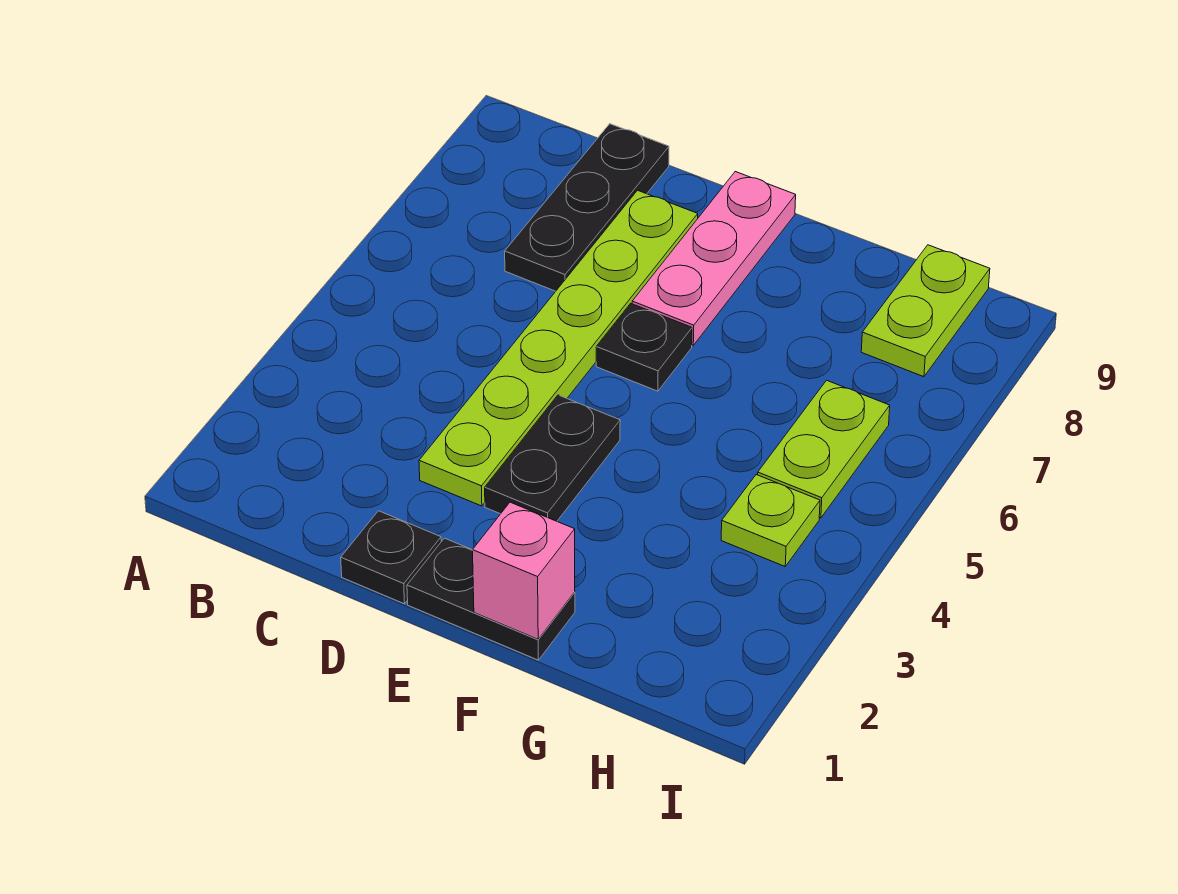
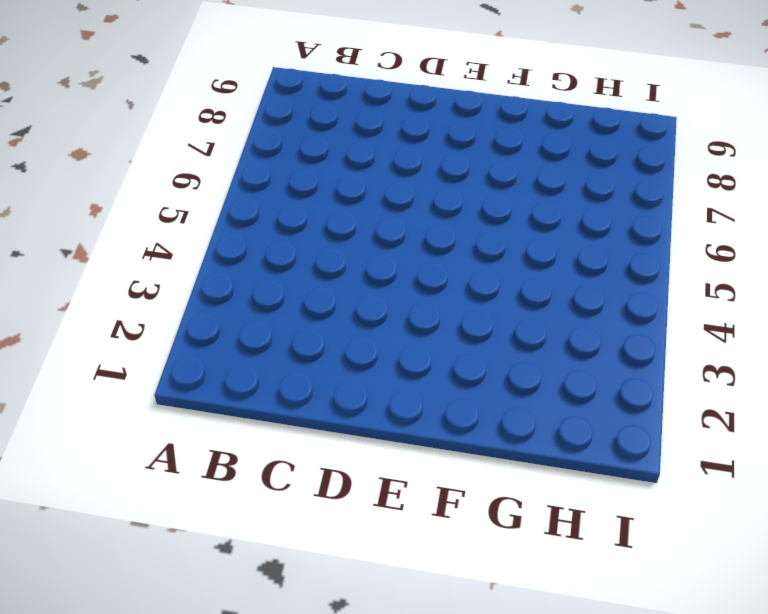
none -> black 1x3 plate [505,124,669,291]
none -> black 1x1 plate [341,511,441,604]

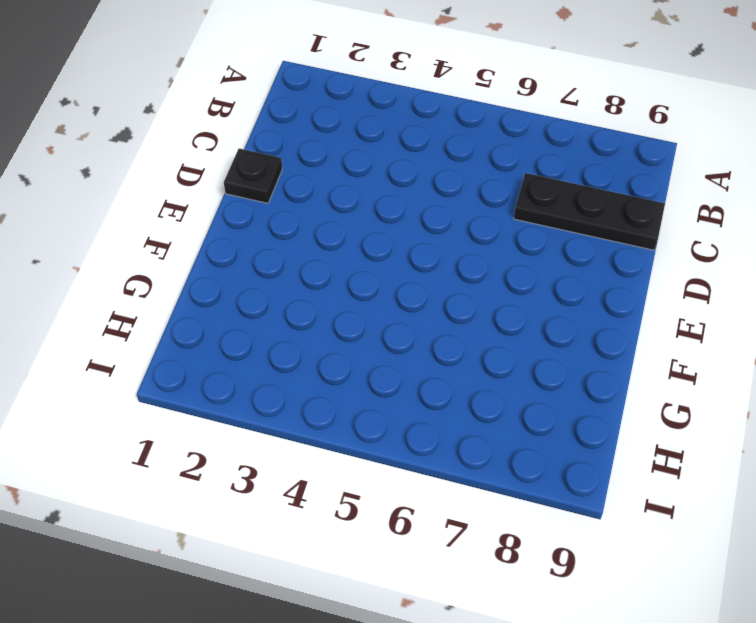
none -> lime 1x6 plate [419,190,698,506]
none -> black 1x2 plate [407,538,575,660]

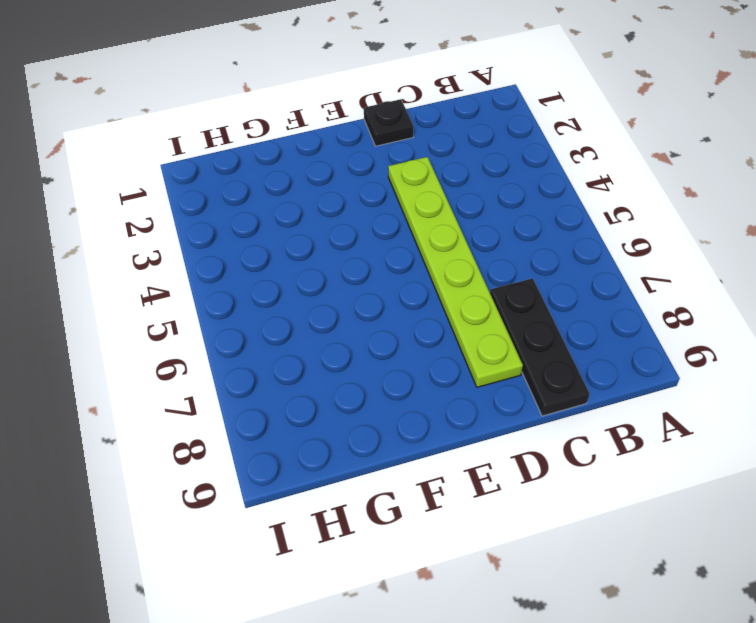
none -> black 1x2 plate [407,538,575,660]
none -> black 1x2 plate [485,395,620,521]

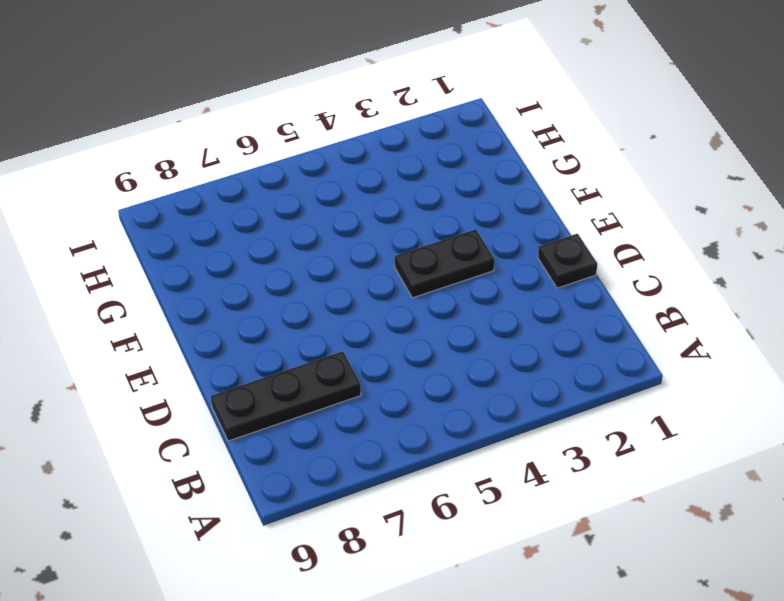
none -> lime 1x6 plate [419,190,698,506]
none -> black 1x2 plate [407,538,575,660]

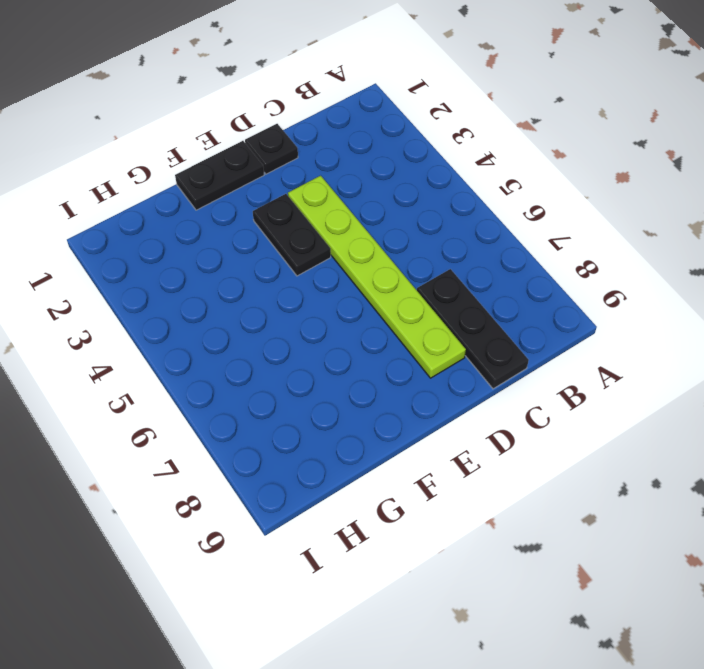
none -> black 1x1 plate [596,303,692,391]
none -> pink 1x3 plate [632,172,796,345]

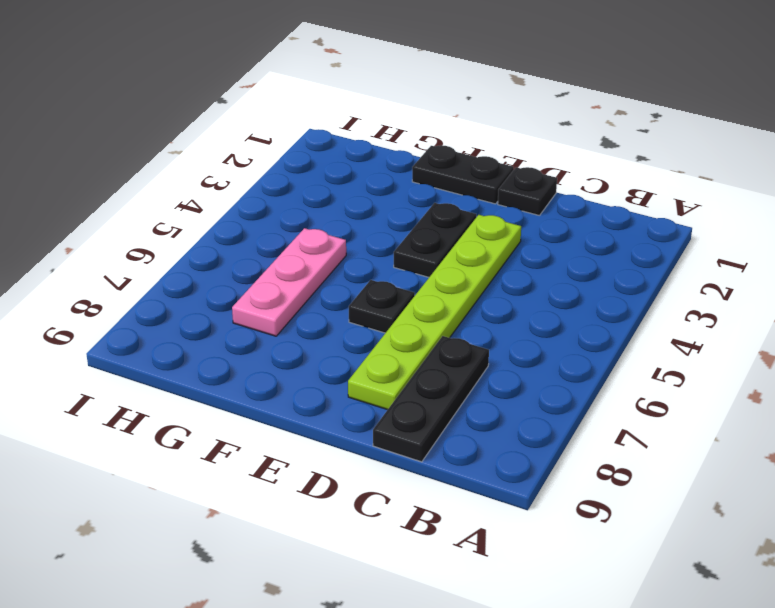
pink 1x3 plate [232,228,346,336] -> pink 1x3 plate moved to [632,172,796,345]
none -> lime 1x1 plate [721,475,820,566]
none -> lime 1x2 plate [758,380,890,518]

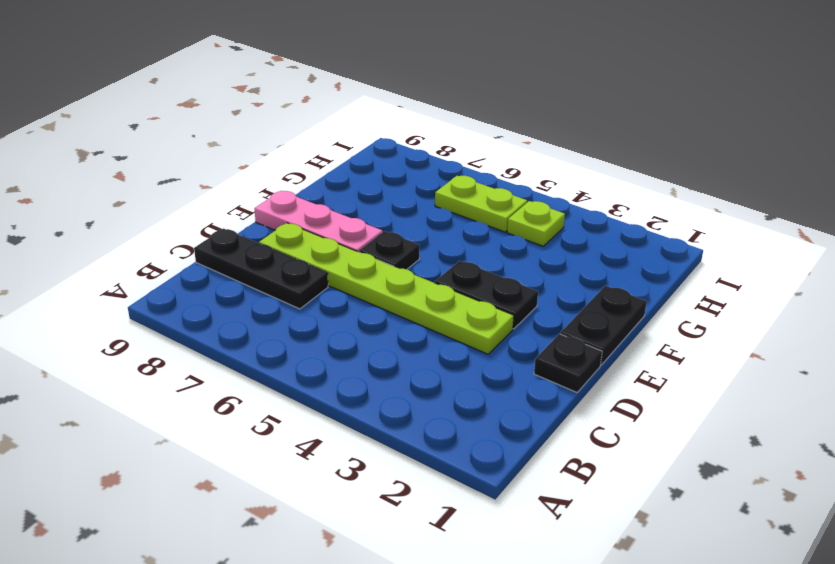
none -> lime 1x2 plate [861,245,990,377]
none -> pink 1x1 brick [473,502,575,639]

